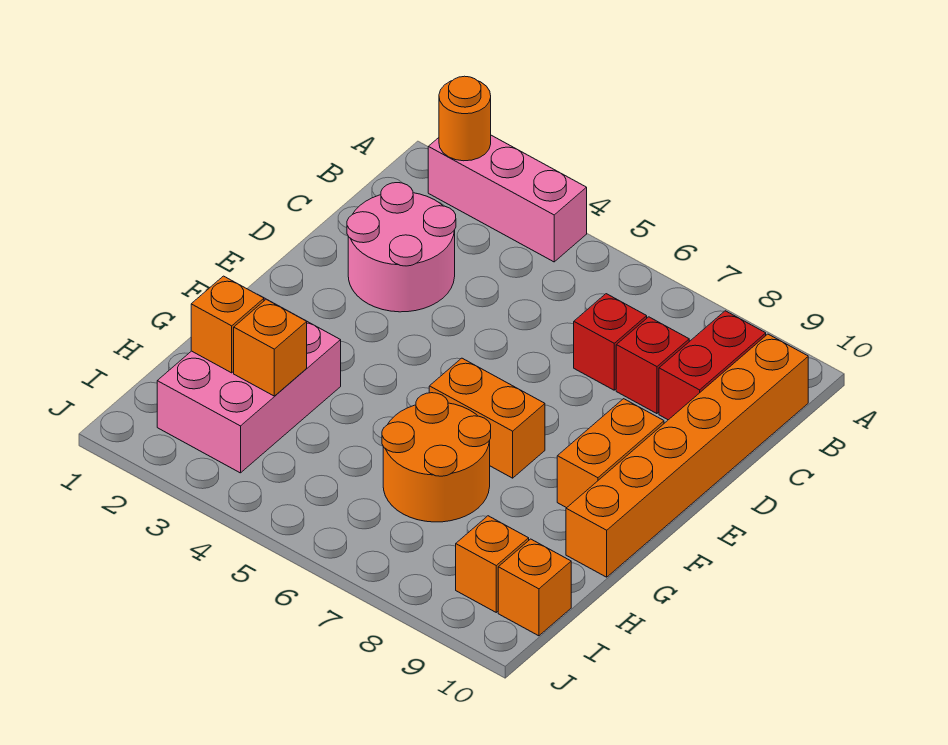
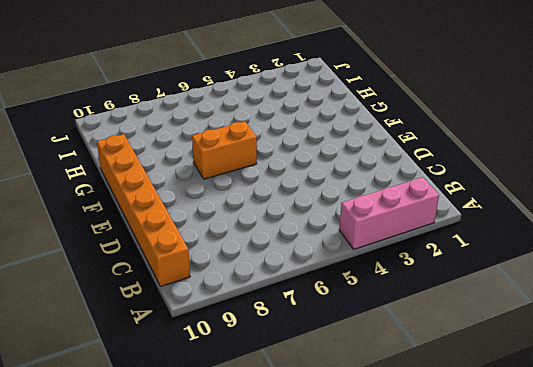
none -> red 1x2 brick [659,311,766,420]
none -> pink 2x2 round brick [347,183,456,312]
none -> red 1x1 brick [574,294,647,390]

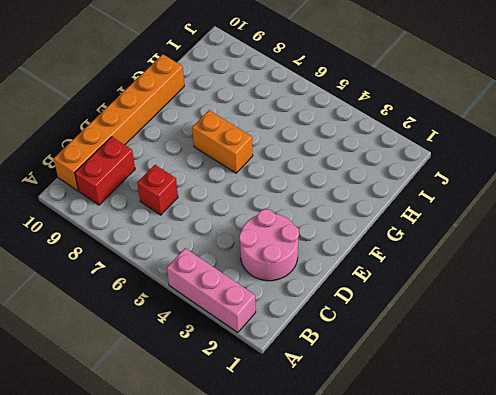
none -> red 1x1 brick [616,317,689,414]
none -> orange 1x2 brick [557,399,664,508]
none -> pink 2x3 brick [157,298,341,473]

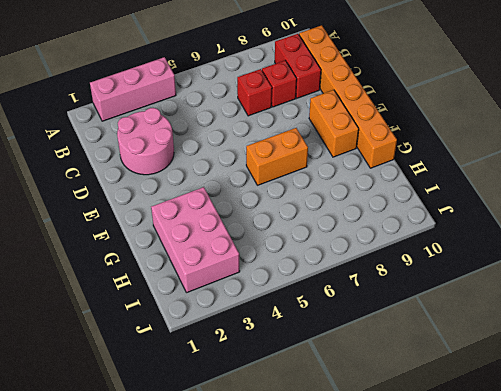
none -> orange 2x2 round brick [382,393,491,522]
none -> orange 1x1 brick [456,516,529,612]
none -> orange 1x1 brick [498,539,571,636]

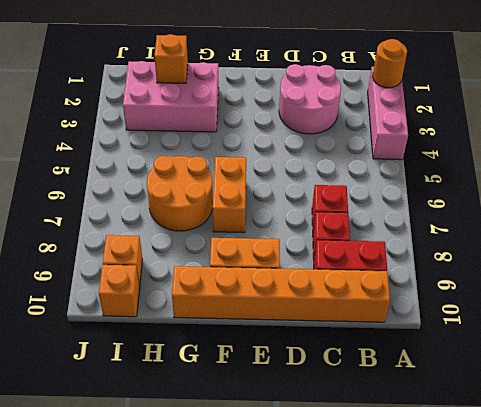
none -> orange 1x1 brick [234,299,307,396]

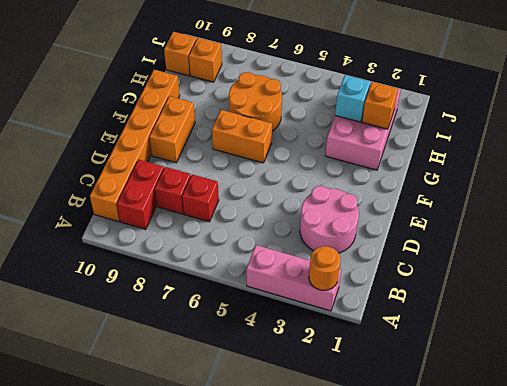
cyan 1x1 brick [335,75,371,122] -> orange 1x1 brick [234,299,307,396]

